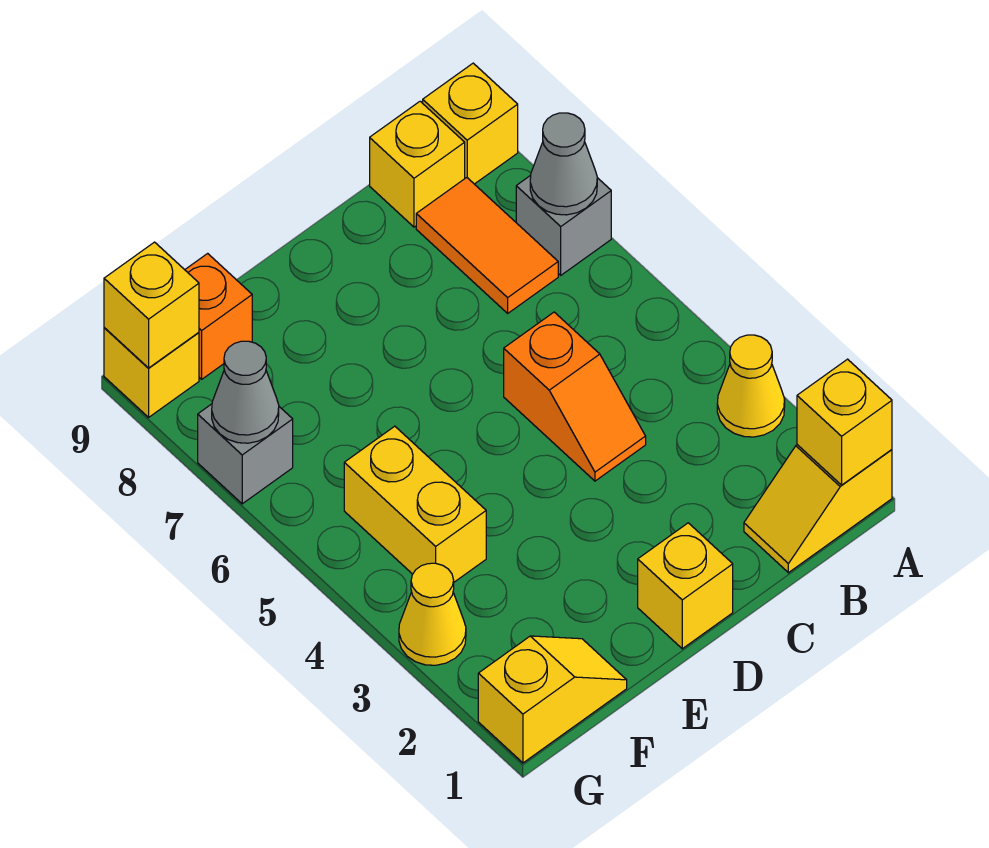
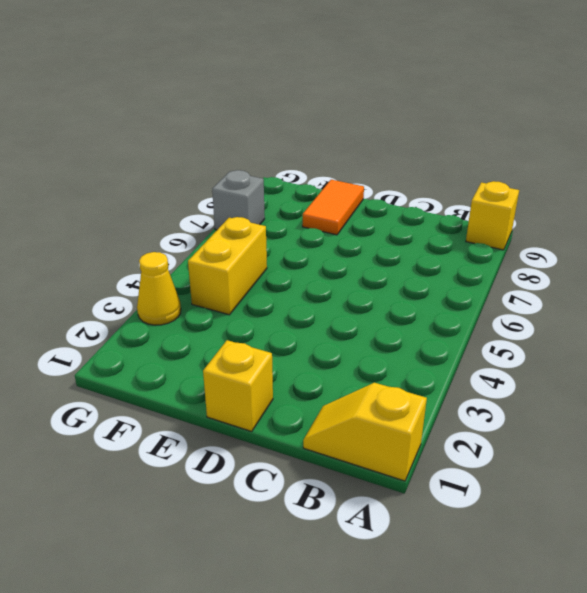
orange 1x2 tile [302,180,364,235] -> orange 1x2 tile moved to [416,178,558,313]
none -> yellow 1x1 cone [717,335,785,437]
none -> grey 1x1 brick [516,175,611,275]
none -> yellow 1x1 brick [370,101,465,227]

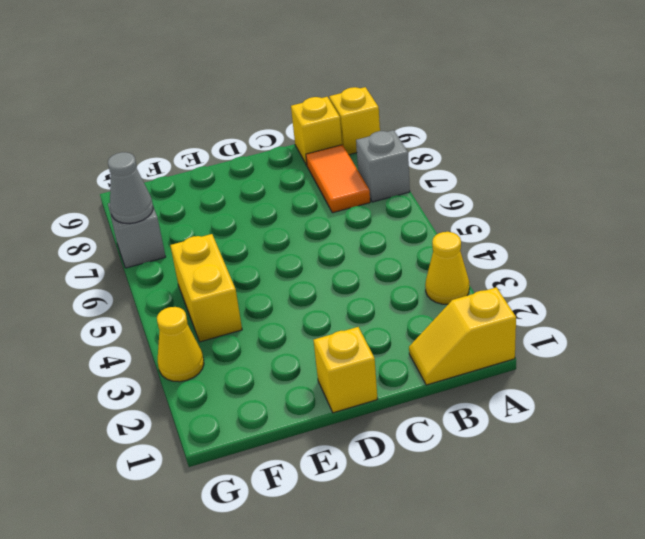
none -> orange 1x2 slope [504,312,646,481]
none -> yellow 1x2 slope [478,636,627,763]
none -> orange 1x1 brick [185,253,252,379]

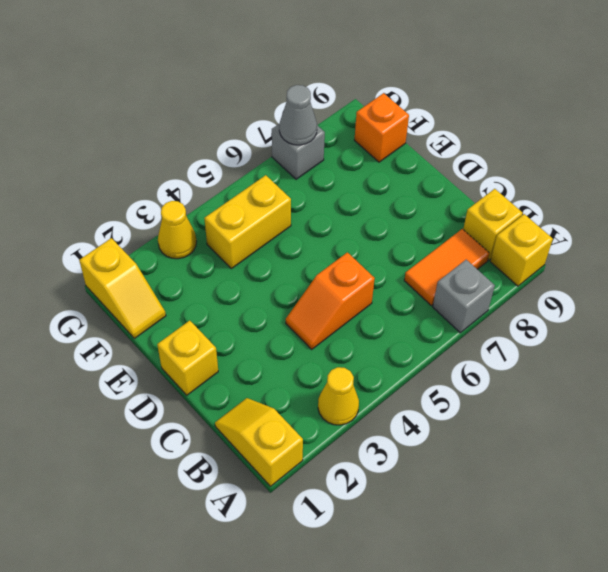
none -> yellow 1x1 brick [104,328,199,417]
none -> yellow 1x1 brick [797,359,892,485]
none -> grey 1x1 cone [530,113,597,215]

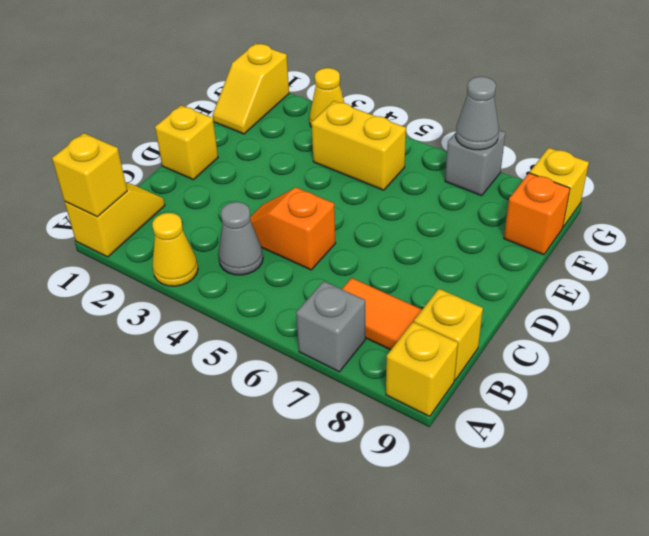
grey 1x1 cone [218,202,263,275] -> grey 1x1 cone moved to [530,113,597,215]
none -> yellow 1x1 brick [104,242,199,368]

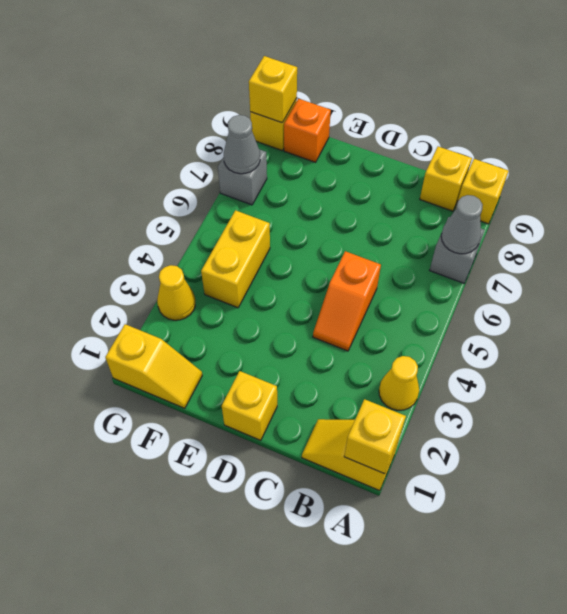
none -> orange 1x2 tile [416,178,558,313]

